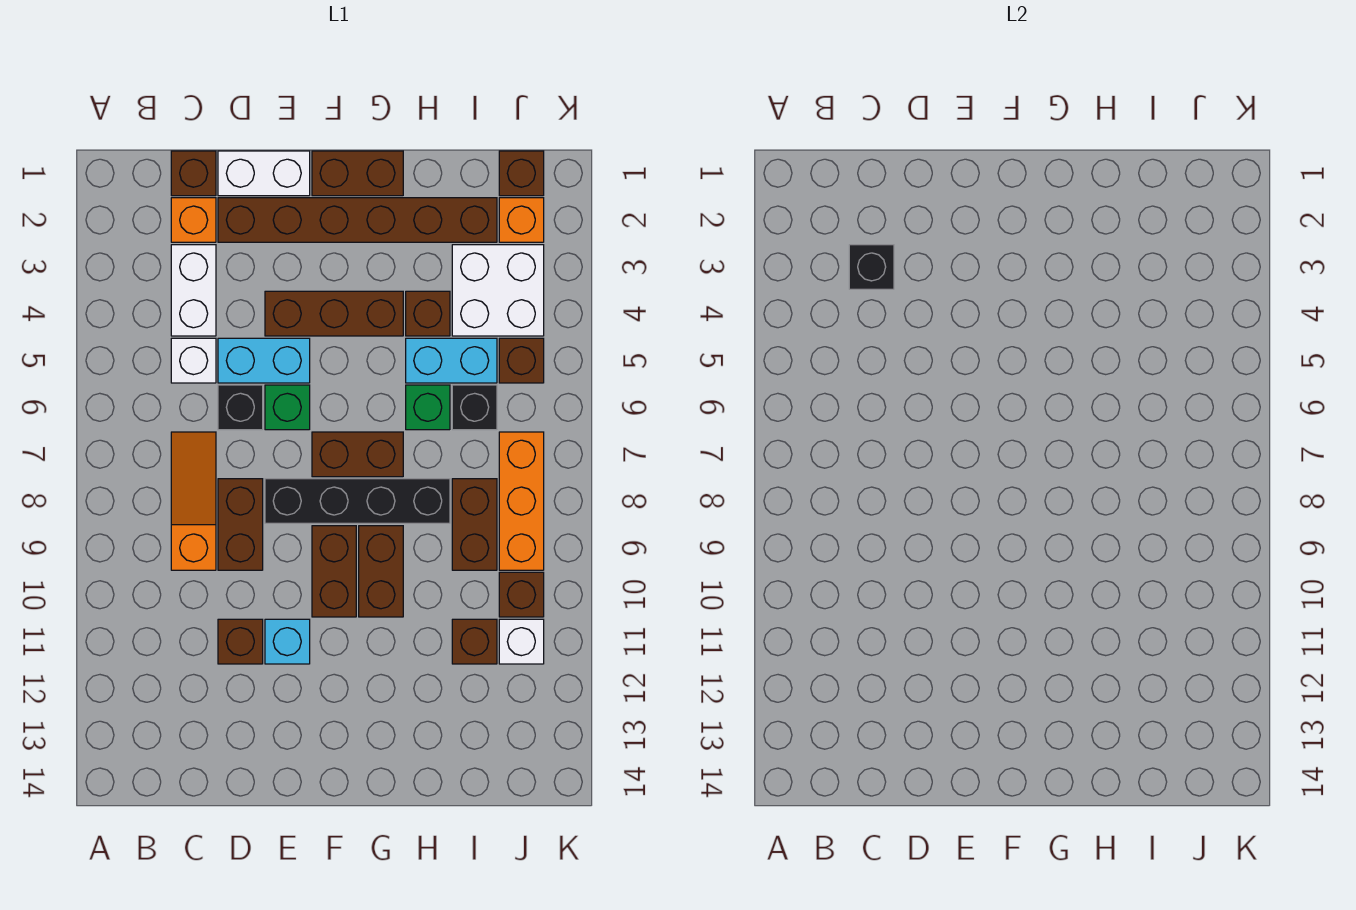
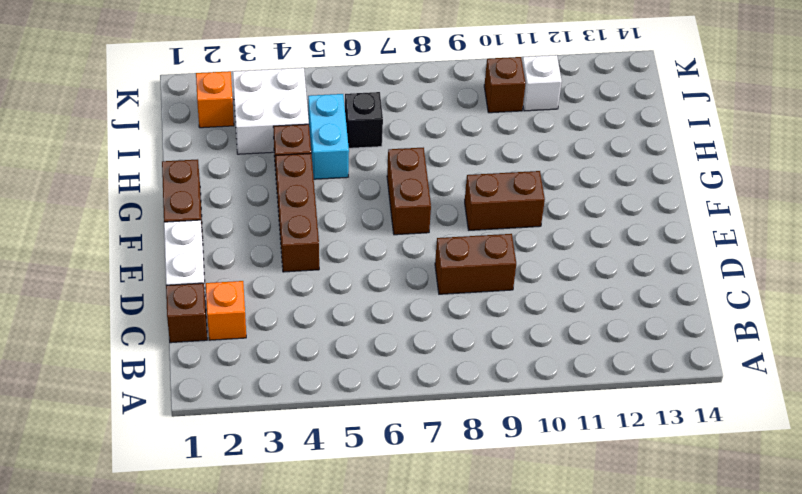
none -> white 1x2 brick [171,245,216,336]
none -> white 1x1 brick [171,338,216,383]
none -> orange 1x3 slope [171,432,216,570]
none -> brown 1x6 brick [218,198,497,242]

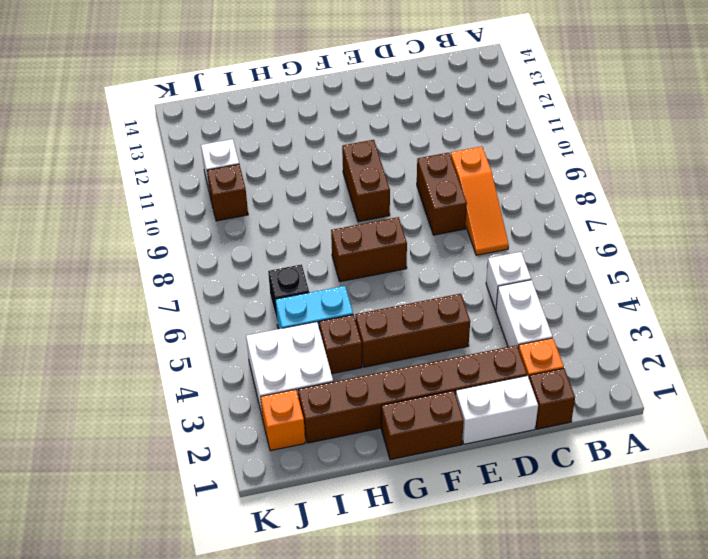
none -> cyan 1x2 brick [218,338,310,383]
none -> black 1x1 brick [218,385,263,430]
none -> brown 1x1 brick [218,619,263,664]
none -> green 1x1 brick [265,385,310,430]

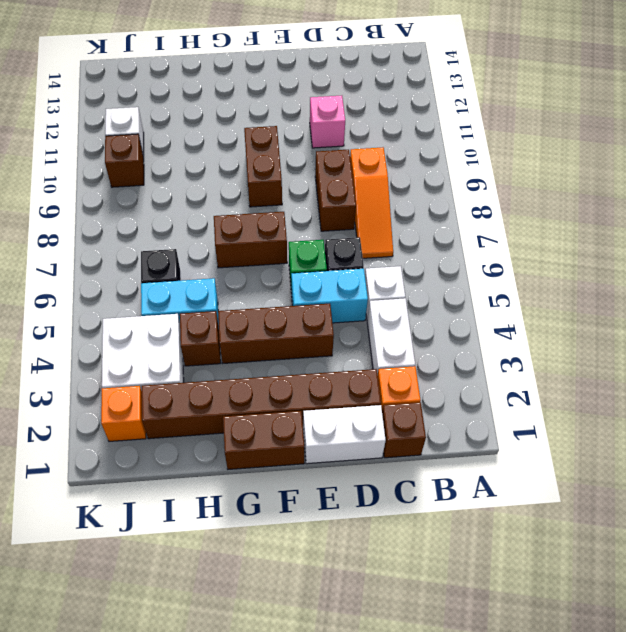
pink 1x1 brick [310,96,345,148] -> brown 1x1 brick [218,619,263,664]
none -> black 1x4 brick [265,479,450,523]
none -> cyan 1x1 brick [265,619,310,664]
none -> brown 1x2 brick [359,526,403,617]
none -> green 1x1 brick [406,385,450,430]

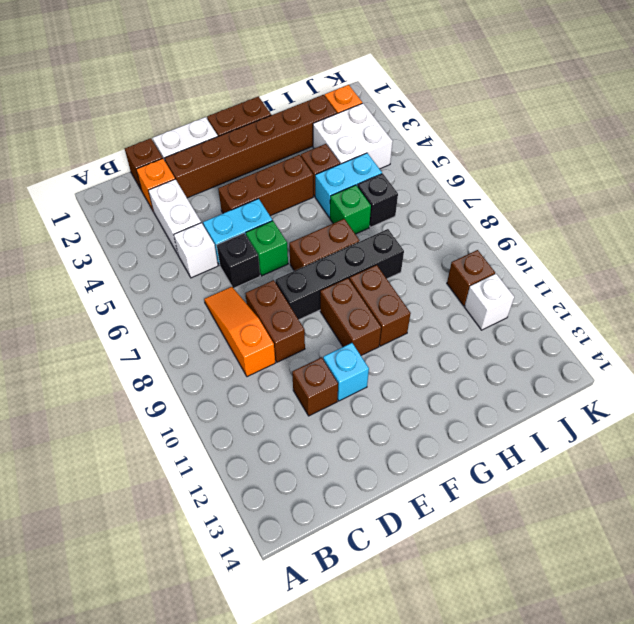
none -> brown 1x2 brick [452,479,497,570]
none -> brown 1x1 brick [452,619,497,664]
none -> brown 1x1 brick [499,151,544,196]
none -> brown 1x1 brick [499,338,544,383]

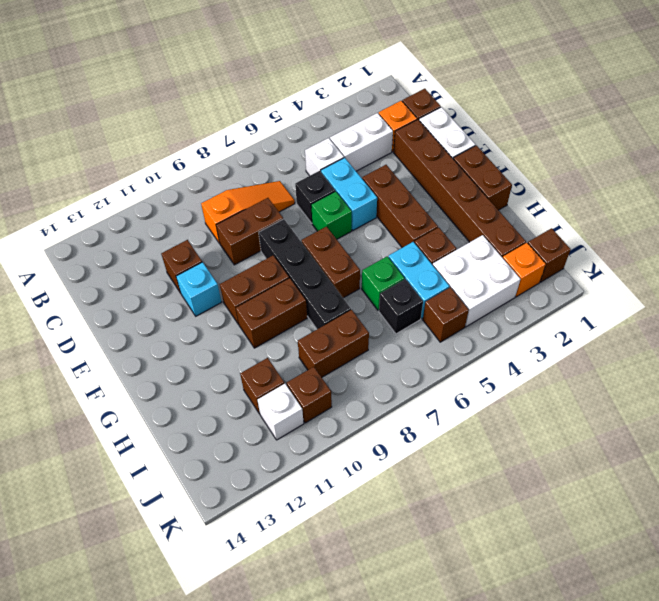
none -> orange 1x3 brick [499,432,544,570]
none -> black 1x1 brick [849,245,894,289]

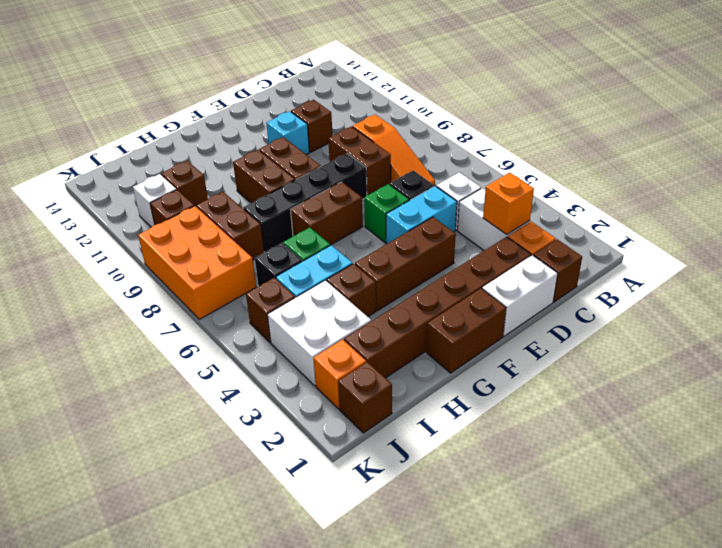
orange 1x1 brick [483,173,534,235] -> black 1x1 brick [849,245,894,289]
orange 2x3 brick [138,206,256,319] -> orange 1x3 brick [499,432,544,570]

